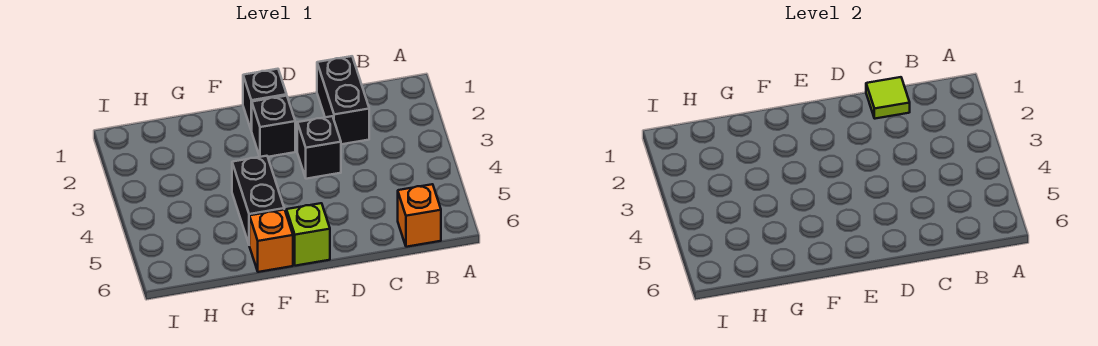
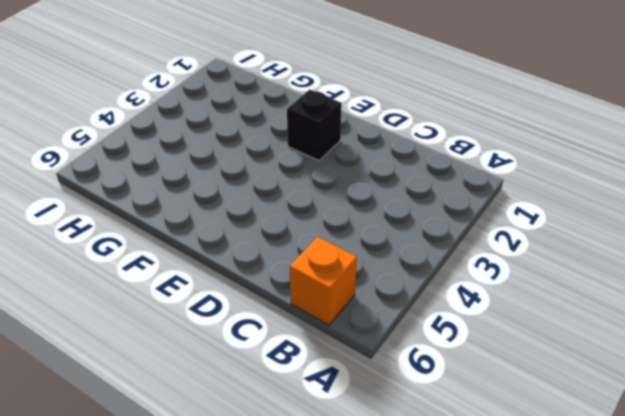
none -> black 1x2 brick [317,56,369,144]
none -> black 1x1 brick [297,116,341,179]

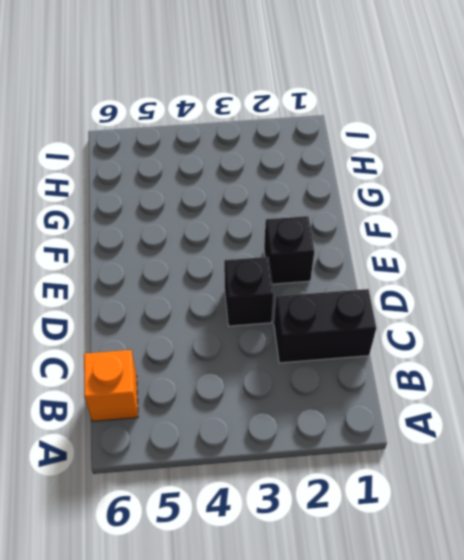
none -> black 1x1 brick [243,69,287,131]
none -> lime 1x1 brick [287,203,330,266]

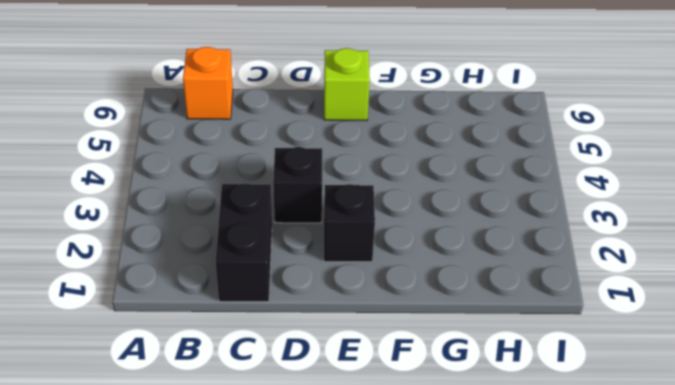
none -> black 1x1 brick [243,69,287,131]
none -> black 1x2 brick [232,156,284,243]

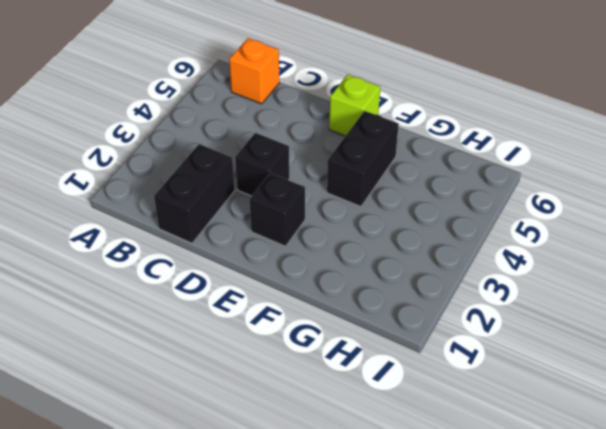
none -> black 1x1 brick [243,69,287,131]
none -> orange 1x1 brick [249,209,293,272]

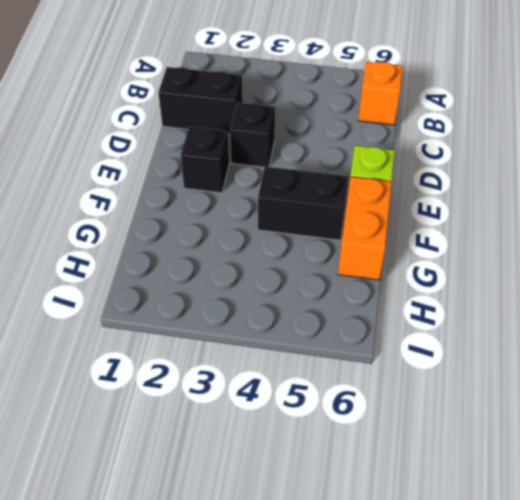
orange 1x2 brick [338,177,392,280] -> orange 1x1 brick [249,209,293,272]
none -> black 1x1 brick [243,69,287,131]
none -> lime 1x1 tile [866,77,910,119]

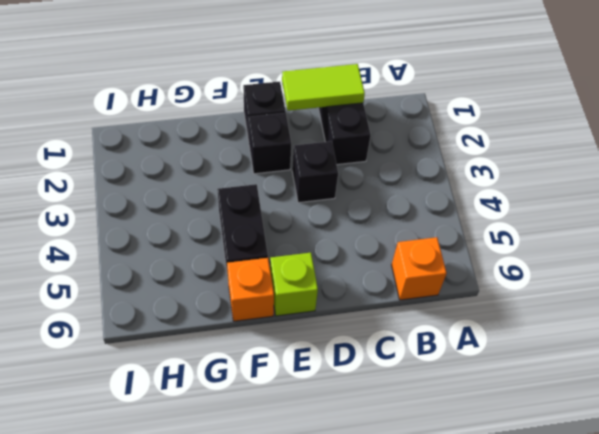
lime 1x2 tile [282,64,365,111] -> lime 1x1 tile [866,77,910,119]

